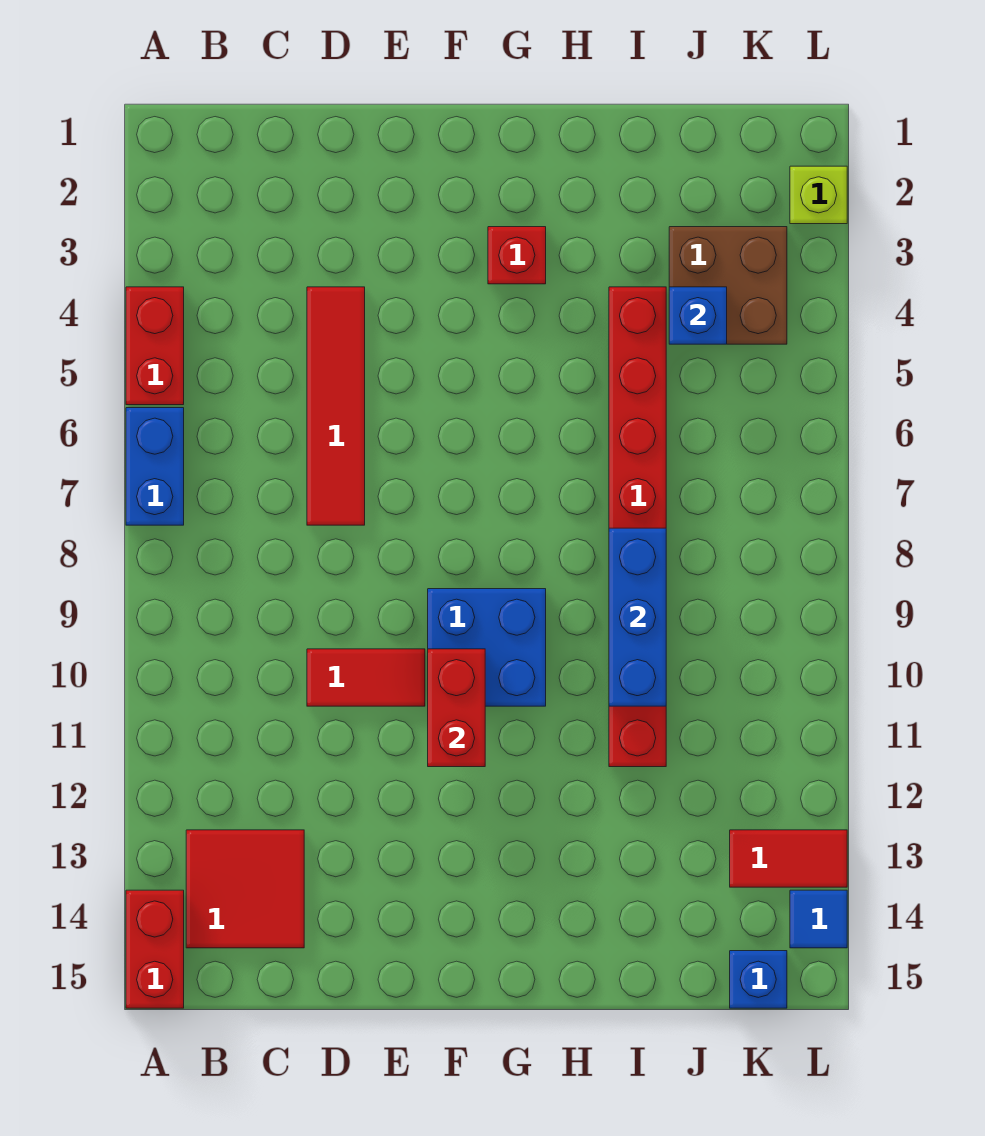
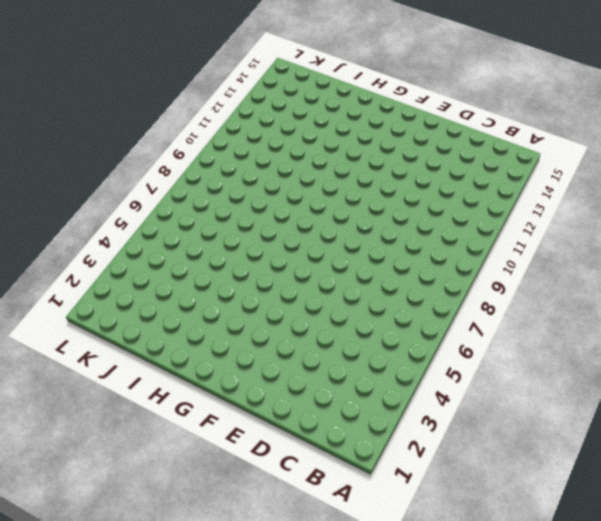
none -> red 1x2 brick [126,287,184,405]
none -> blue 1x2 brick [126,408,184,525]
none -> red 1x2 brick [126,890,184,1008]

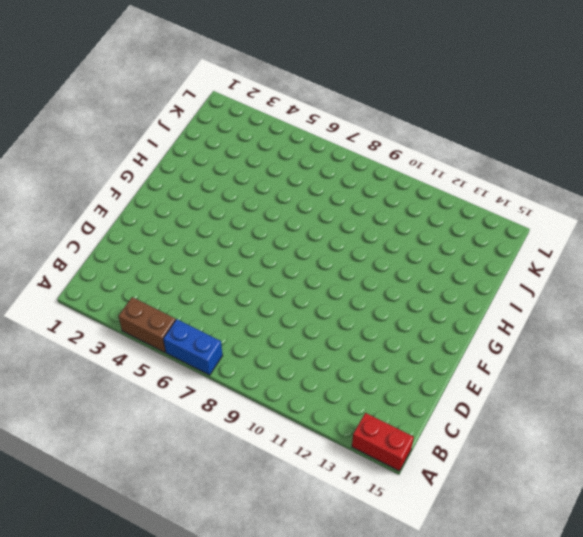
brown 1x2 brick [118,297,176,352] -> red 1x2 brick [126,287,184,405]
none -> red 2x2 tile [186,830,304,948]
none -> red 1x4 tile [307,287,365,525]
none -> red 1x2 tile [307,649,425,706]

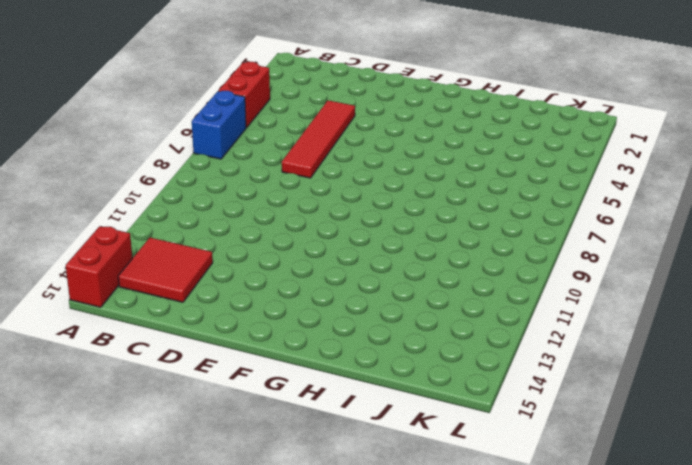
none -> red 1x2 tile [307,649,425,706]
none -> blue 2x2 brick [428,589,546,706]
none -> red 1x1 brick [488,227,546,284]

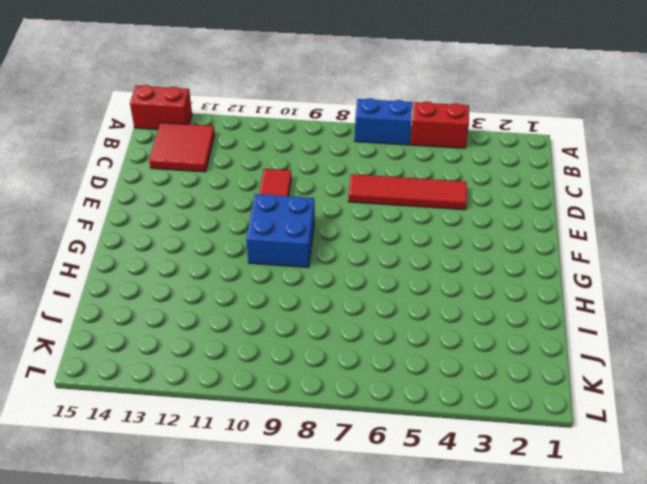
none -> red 1x1 brick [488,227,546,284]
none -> red 1x8 brick [609,287,666,767]
none -> brown 2x2 brick [669,227,787,344]

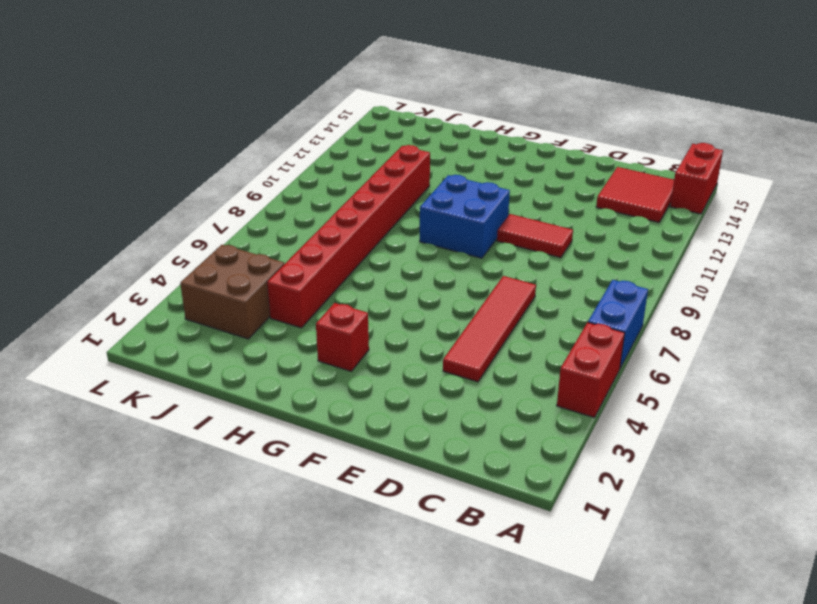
none -> red 1x2 tile [730,830,847,887]
none -> blue 1x1 brick [730,951,787,1008]
none -> lime 1x1 brick [790,166,847,224]

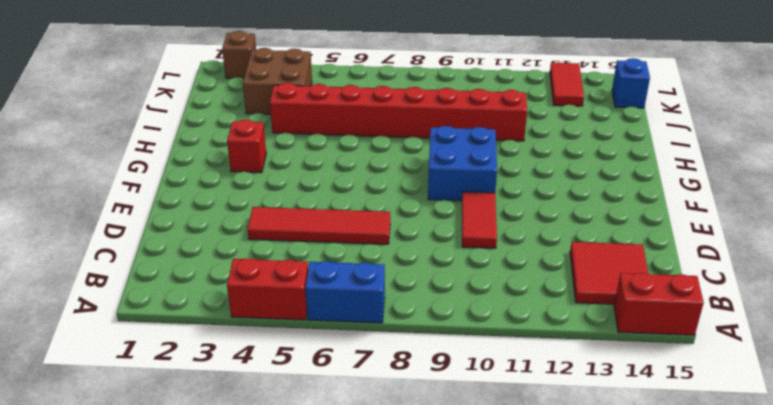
brown 1x1 brick [222,31,256,79] -> lime 1x1 brick [790,166,847,224]
none -> blue 1x1 tile [790,890,847,948]
none -> red 1x2 brick [428,649,485,767]
none -> blue 1x3 brick [609,528,666,706]

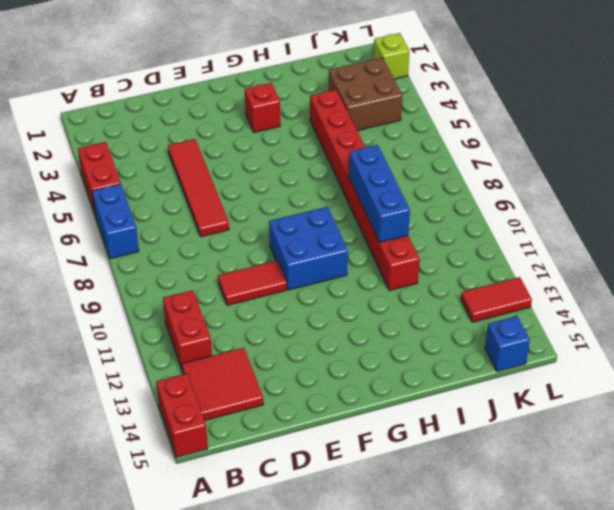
red 1x2 brick [163,290,212,369] -> red 1x2 brick moved to [428,649,485,767]
none -> blue 1x1 tile [790,890,847,948]
none -> blue 1x1 brick [669,287,727,344]

